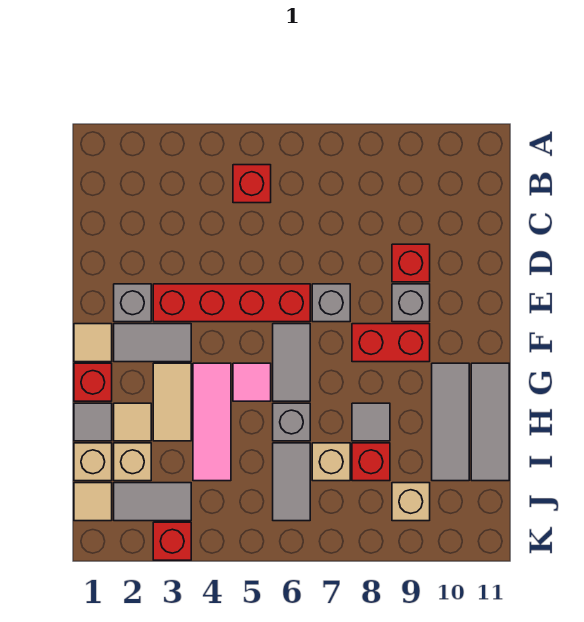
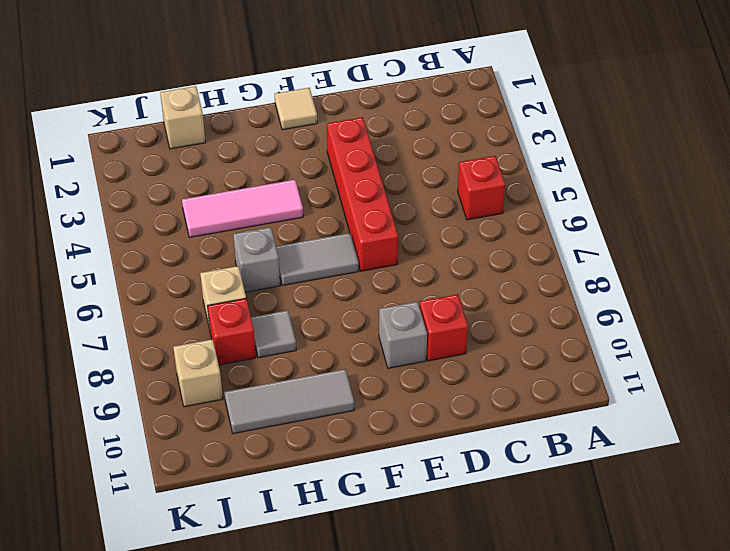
none -> grey 1x1 brick [114,284,151,322]
none -> grey 1x1 brick [312,284,350,322]
none -> grey 1x2 tile [114,324,191,362]

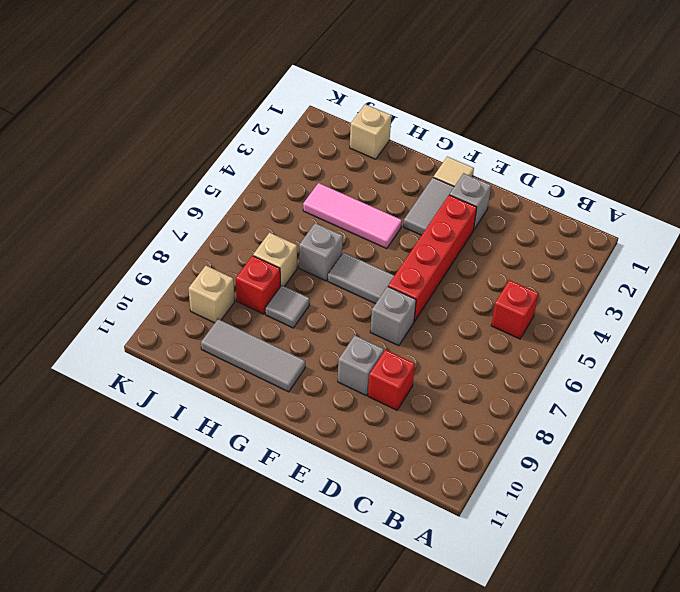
none -> red 1x2 brick [352,324,430,362]
none -> red 1x1 brick [74,363,112,401]
none -> tan 1x2 tile [153,363,191,441]

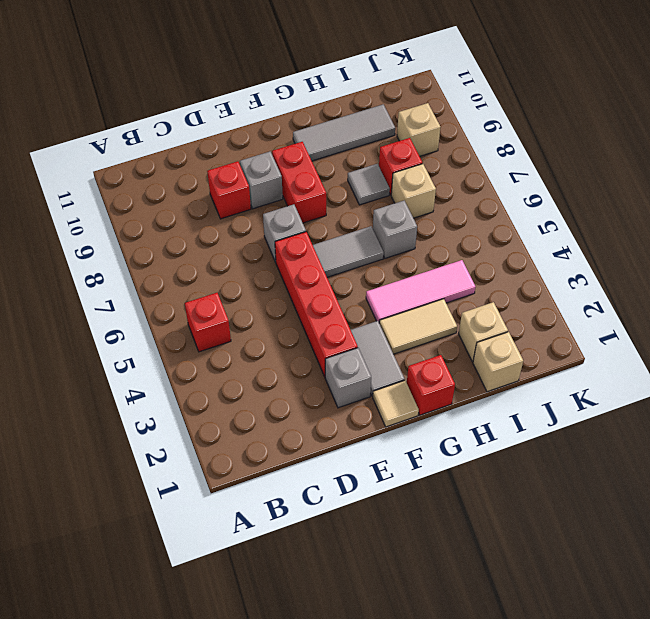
none -> pink 1x1 tile [233,363,271,401]
none -> grey 1x3 tile [471,363,509,481]
none -> grey 1x1 tile [74,403,112,441]

